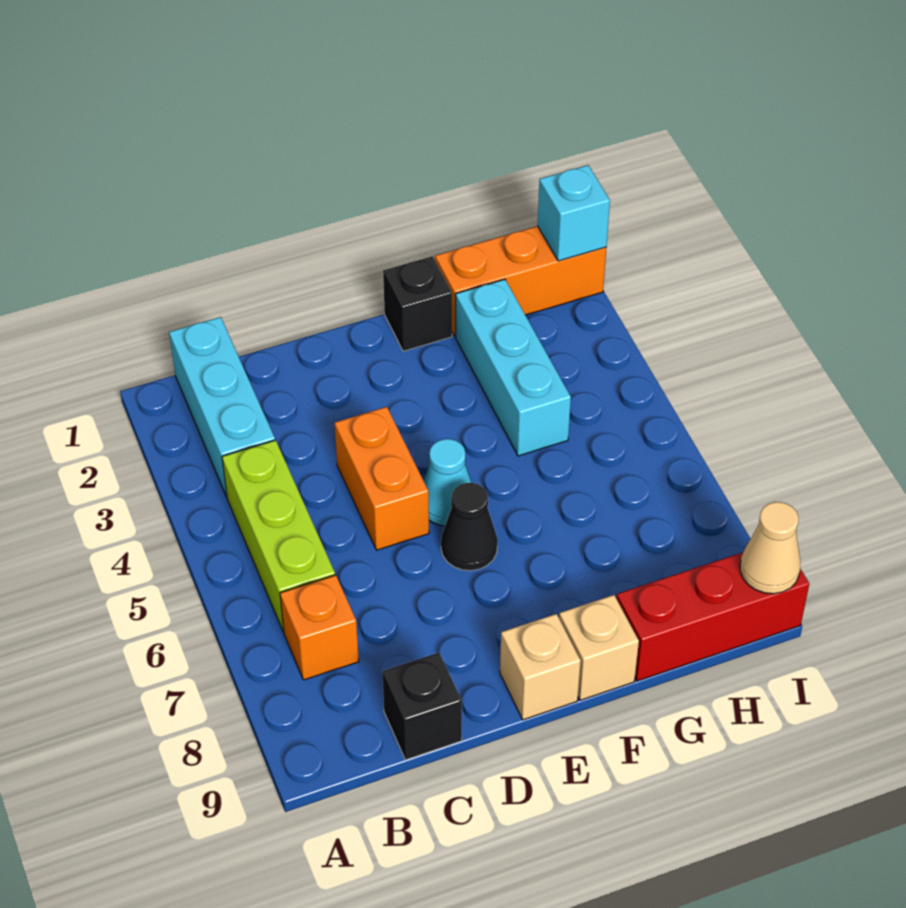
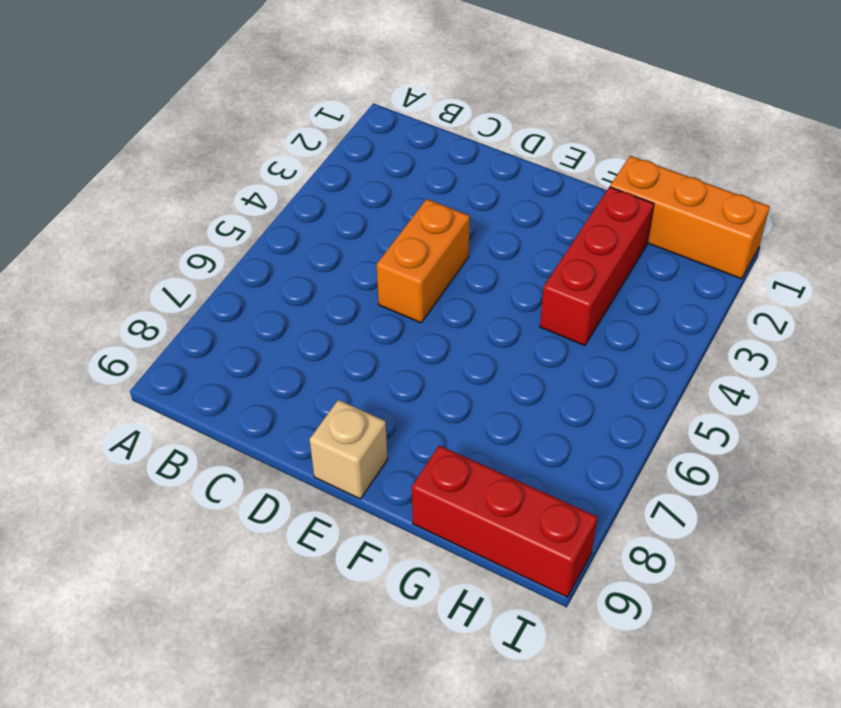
red 1x3 brick [540,187,654,346] -> cyan 1x3 brick [456,279,571,456]
none -> cyan 1x3 brick [169,317,275,497]
none -> lime 1x3 brick [222,440,335,632]
none -> orange 1x1 brick [280,575,359,680]

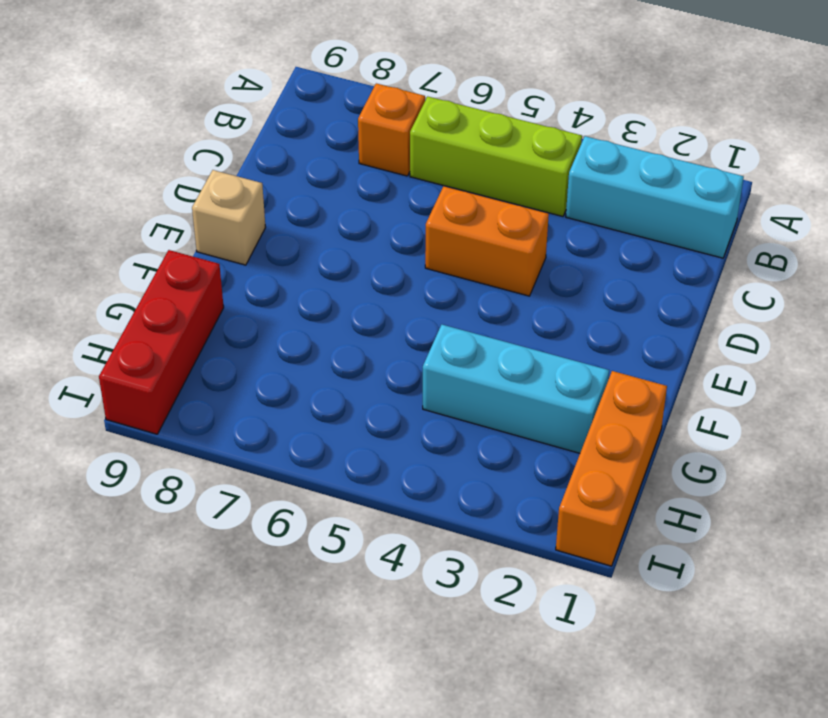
none -> black 1x1 brick [382,653,462,760]
none -> cyan 1x1 cone [424,439,471,526]
none -> black 1x1 cone [441,483,498,571]

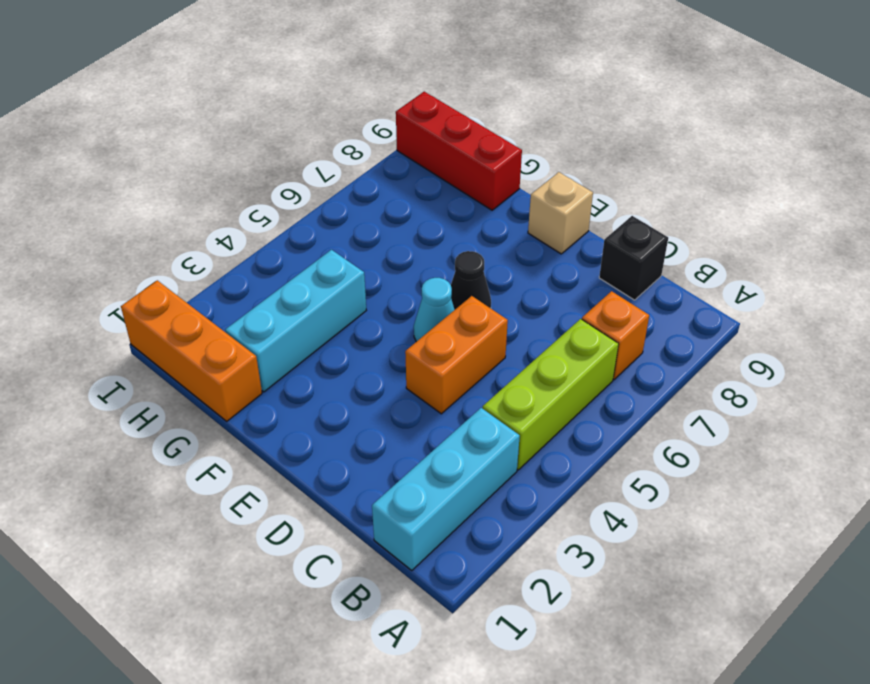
none -> black 1x1 brick [383,256,452,351]
none -> tan 1x1 brick [559,595,639,700]
none -> cyan 1x1 brick [537,165,610,261]

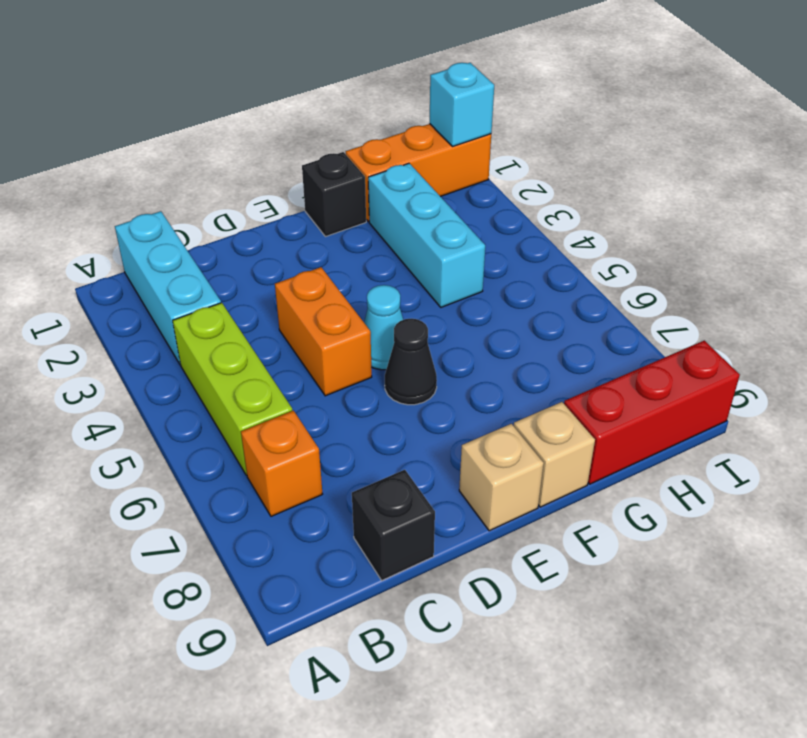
none -> tan 1x1 cone [740,502,800,594]

